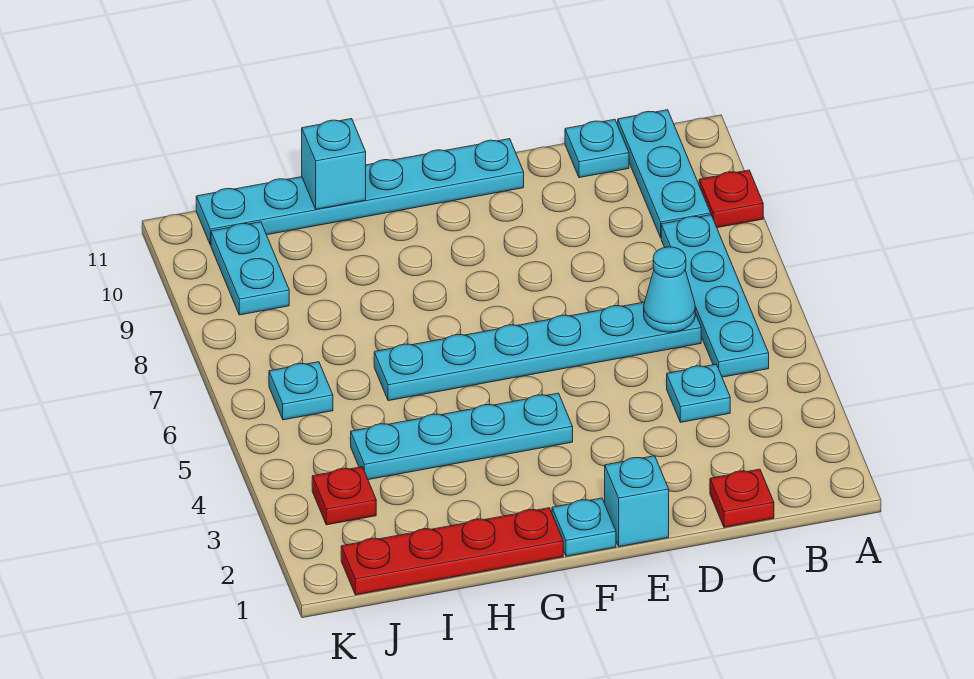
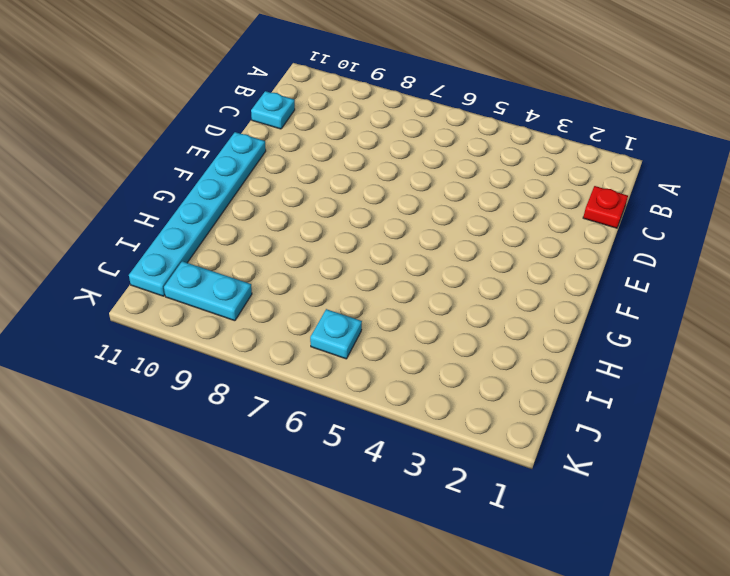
none -> red 1x1 plate [699,170,763,228]
none -> cyan 1x4 plate [661,215,769,377]
none -> cyan 1x3 plate [618,110,711,238]

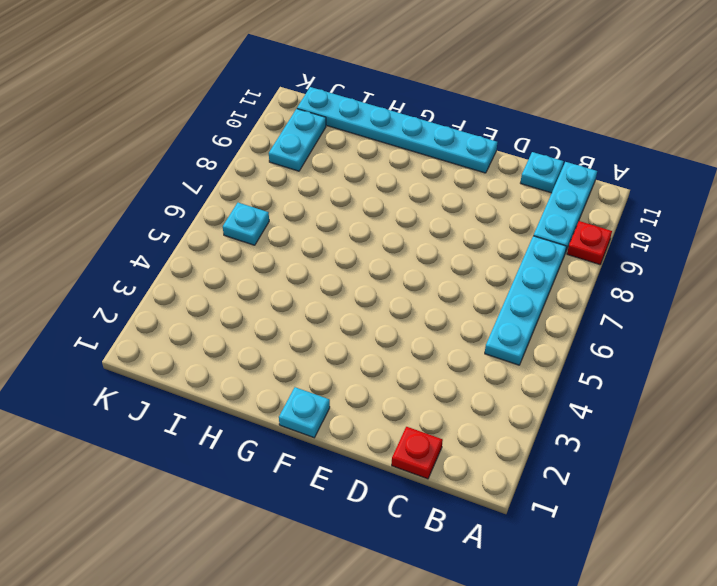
none -> cyan 1x1 plate [667,364,730,422]
none -> cyan 1x6 plate [374,302,701,401]
none -> cyan 1x1 brick [605,456,669,547]

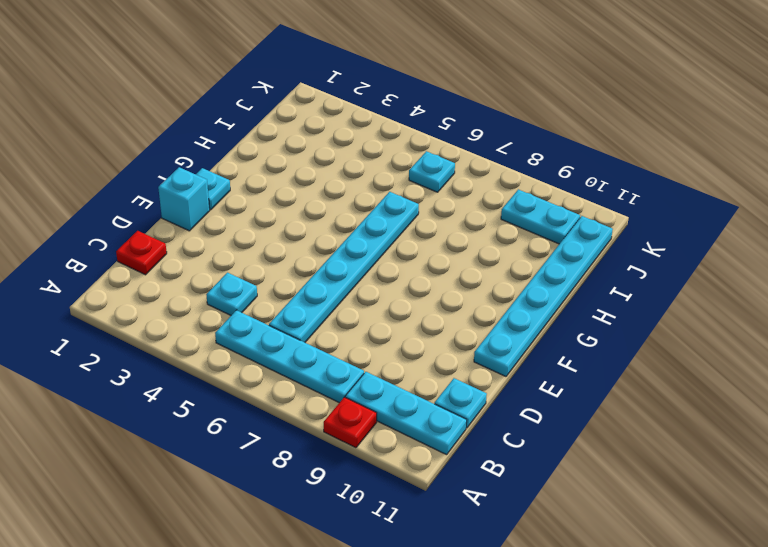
none -> cyan 1x4 plate [351,393,573,480]
none -> red 1x4 plate [341,508,563,595]
none -> red 1x1 plate [312,467,376,525]

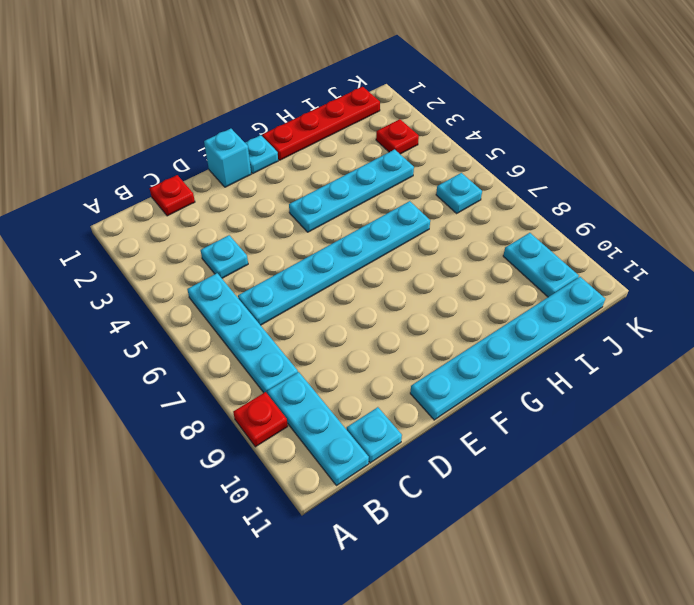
none -> cyan 1x1 cone [644,247,695,332]
none -> cyan 1x1 brick [302,119,366,209]

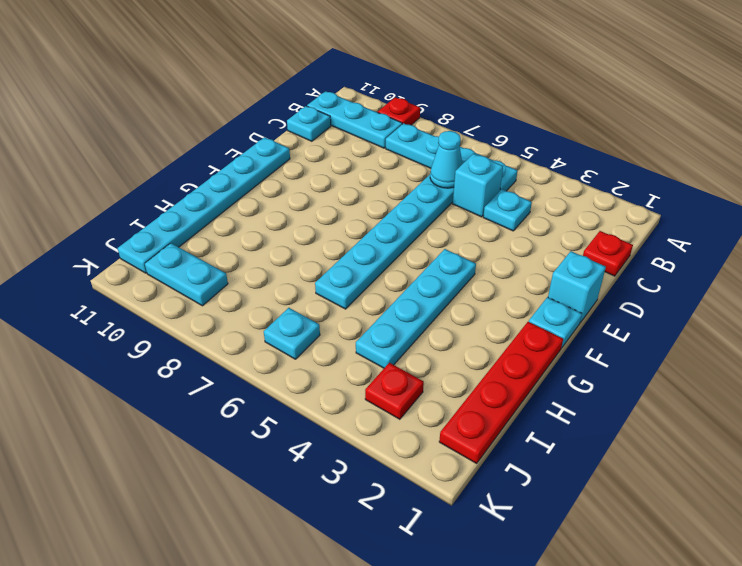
cyan 1x1 brick [453,154,503,217] -> cyan 1x1 brick moved to [302,119,366,209]

